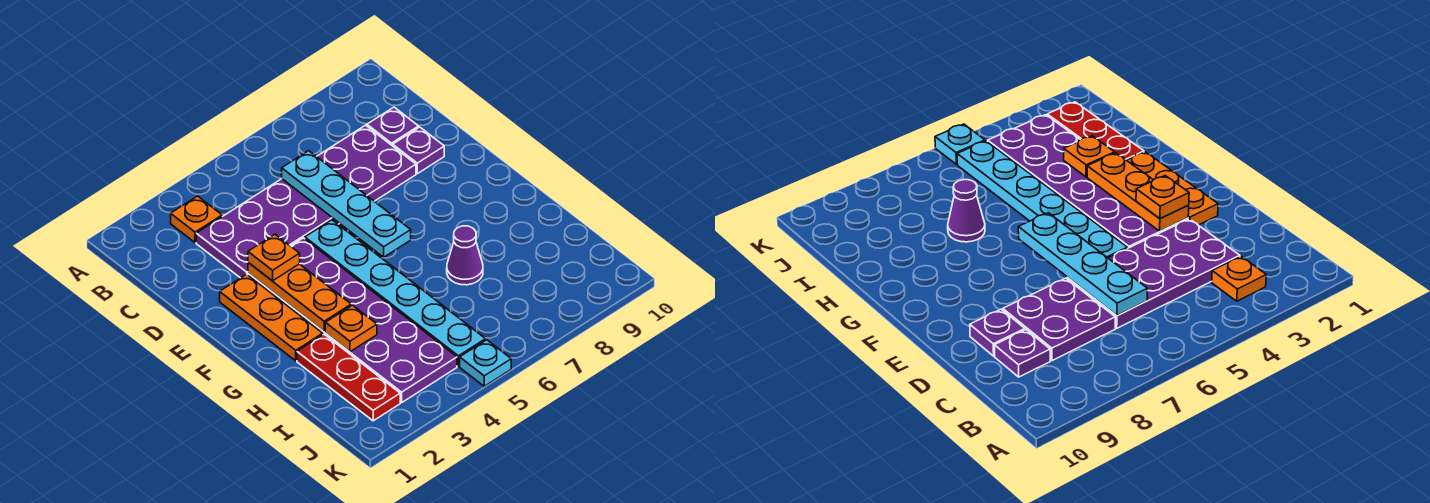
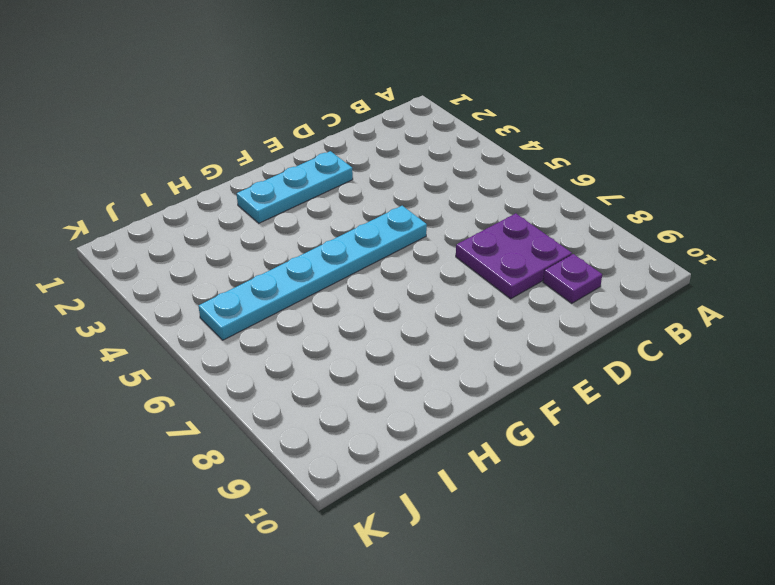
cyan 1x3 plate [237,151,353,223] -> orange 1x3 plate [220,274,323,361]
none -> orange 1x1 plate [171,196,222,243]
none -> purple 2x4 plate [196,179,340,278]
none -> purple 1x1 plate [393,127,444,174]

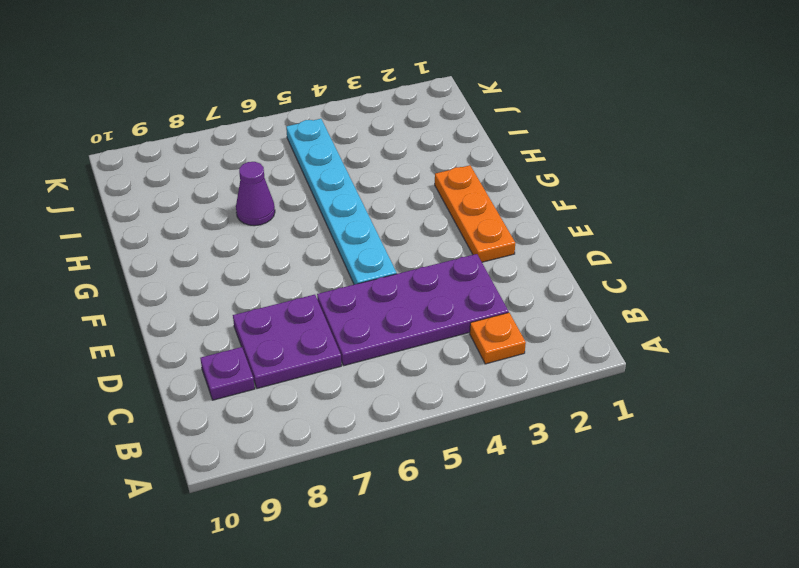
none -> purple 1x1 plate [393,127,444,174]
none -> purple 2x6 plate [248,238,457,403]
none -> red 1x3 plate [297,334,400,421]

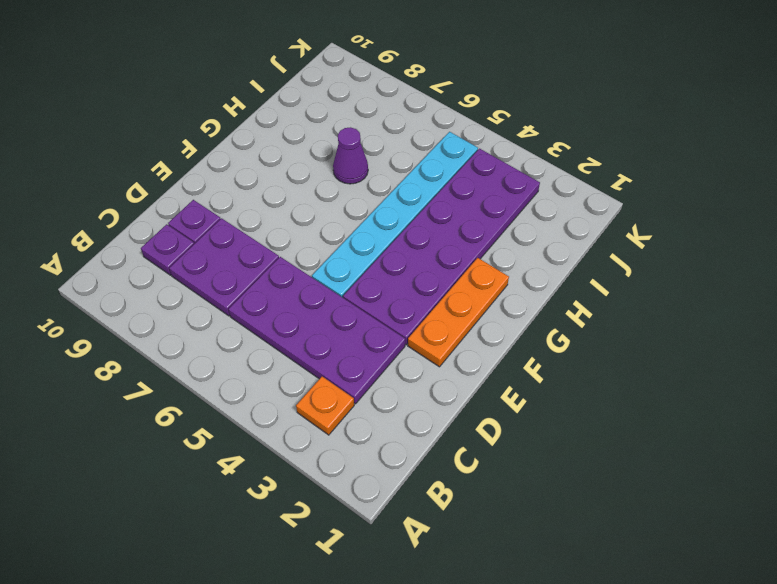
none -> red 1x3 plate [297,334,400,421]
none -> cyan 1x1 plate [460,340,511,386]
none -> cyan 1x4 plate [282,151,411,257]

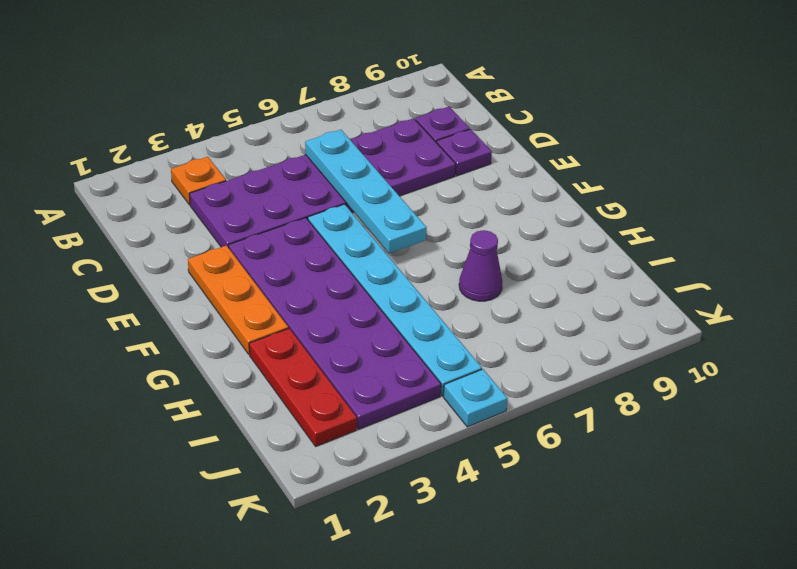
none -> orange 1x3 plate [248,263,351,332]
none -> orange 1x1 plate [325,305,377,352]
none -> orange 1x1 plate [248,234,300,281]

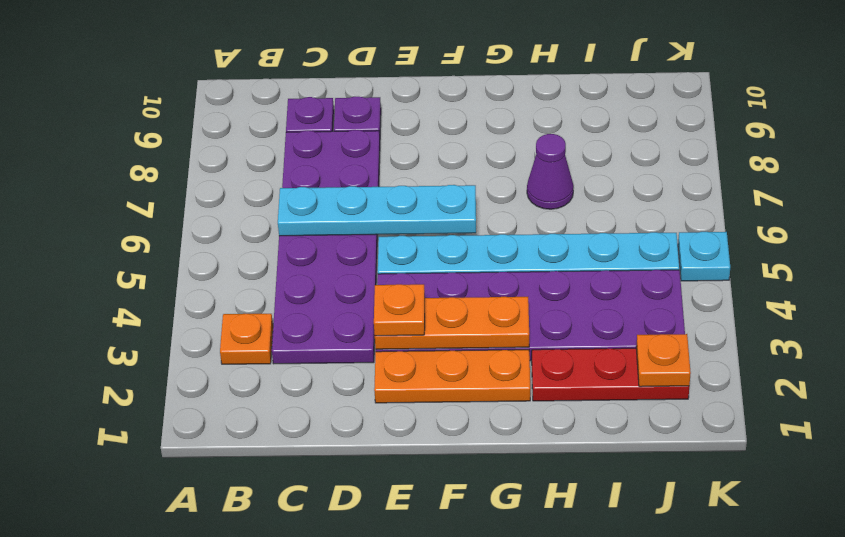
orange 1x1 plate [636,334,691,387] -> orange 1x1 plate moved to [325,305,377,352]

